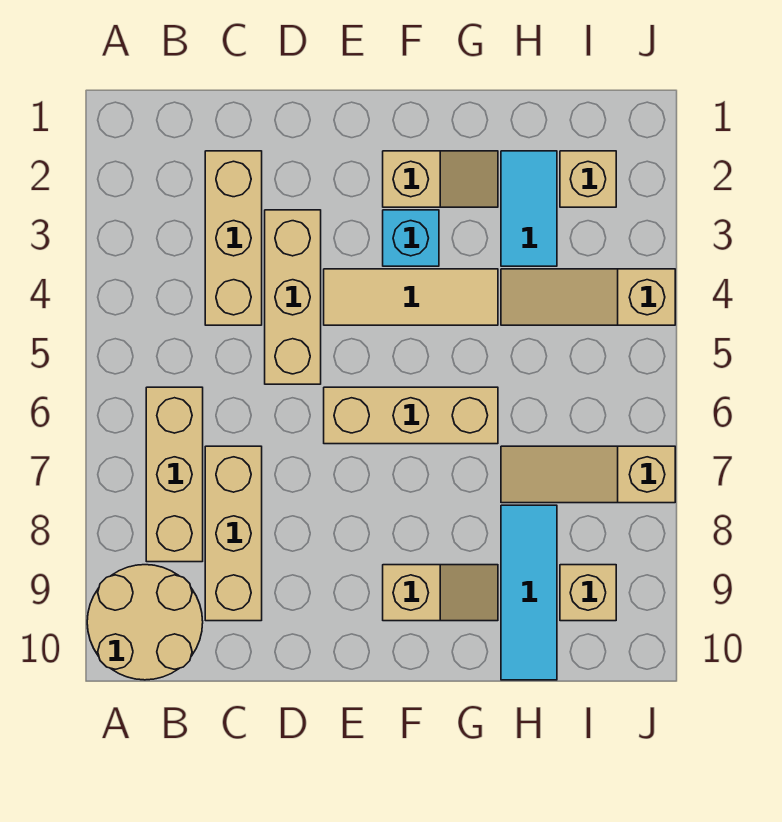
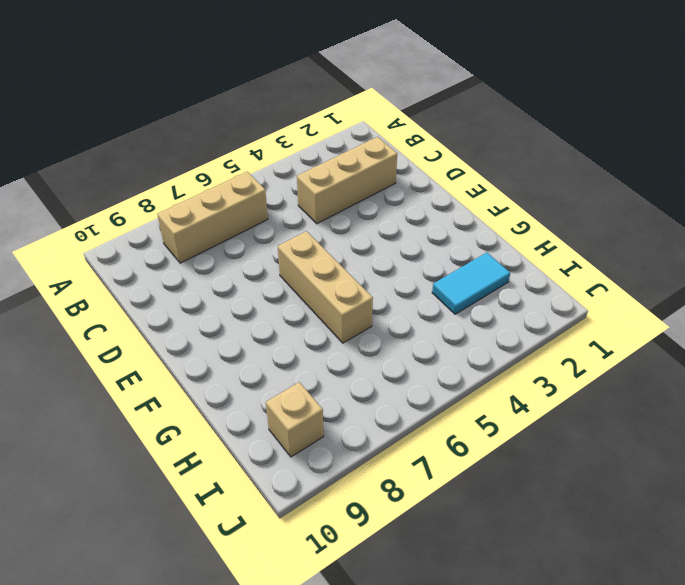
none -> tan 2x2 round brick [87,565,203,680]
none -> tan 1x3 brick [205,446,262,621]
none -> tan 1x3 brick [265,210,321,384]

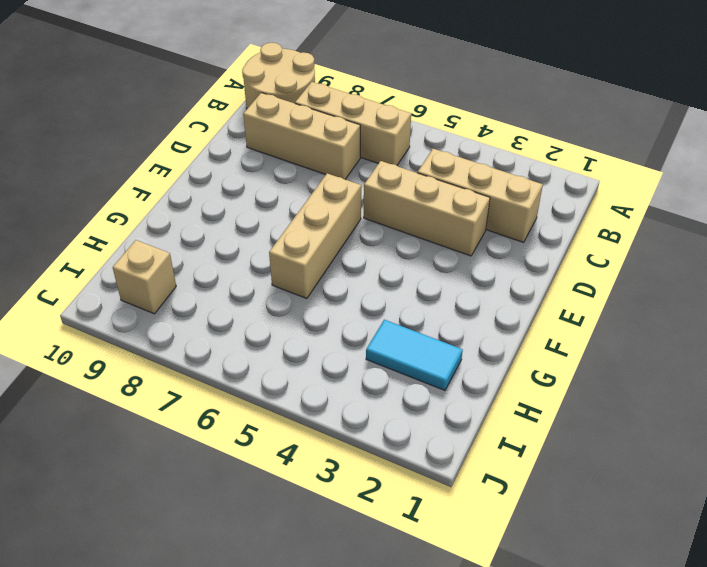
none -> tan 1x3 tile [324,269,498,325]
none -> tan 1x2 slope [383,151,498,207]
none -> cyan 1x1 brick [383,210,439,266]

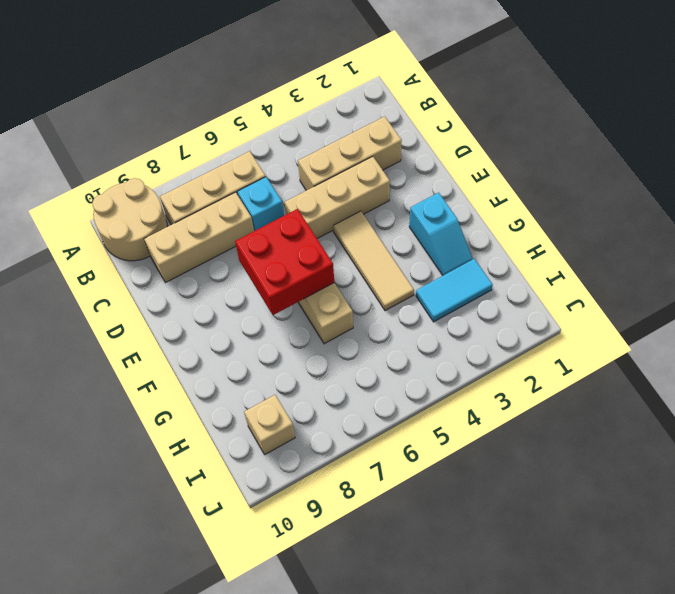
cyan 1x1 brick [237,177,284,231] -> cyan 1x1 brick moved to [383,210,439,266]
red 2x2 brick [235,209,334,315] -> none
cyan 1x2 slope [409,192,473,275] -> tan 1x2 slope [383,151,498,207]
none -> tan 1x2 slope [383,565,498,621]
none -> tan 1x3 slope [501,269,675,325]
none -> tan 1x3 slope [501,446,675,503]

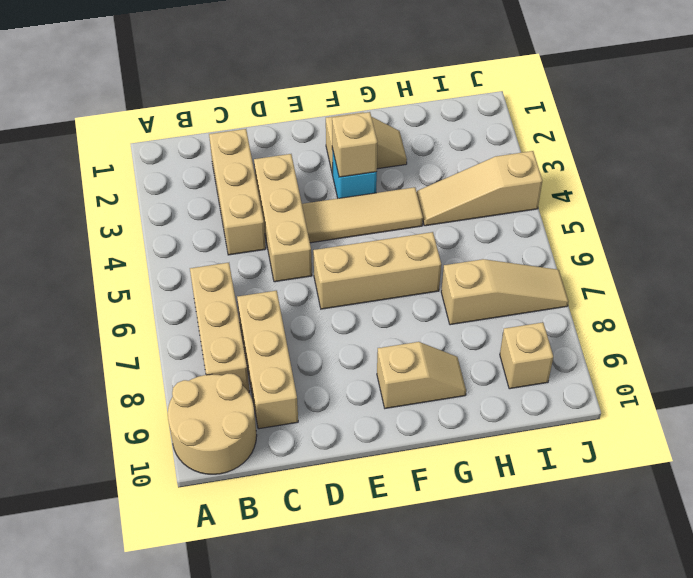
tan 1x1 brick [332,112,378,177] -> tan 1x1 brick moved to [560,151,616,207]
tan 1x3 slope [441,259,569,325] -> tan 1x3 slope turned to [501,446,675,503]
none -> cyan 1x2 tile [501,151,557,266]
none -> cyan 1x3 tile [501,505,557,680]

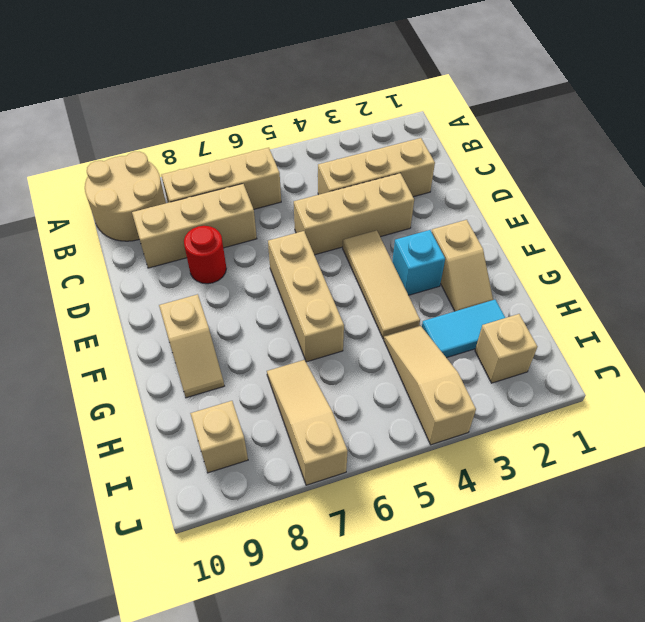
red 1x1 round brick [184,226,226,284] -> none
none -> cyan 1x3 tile [501,505,557,680]

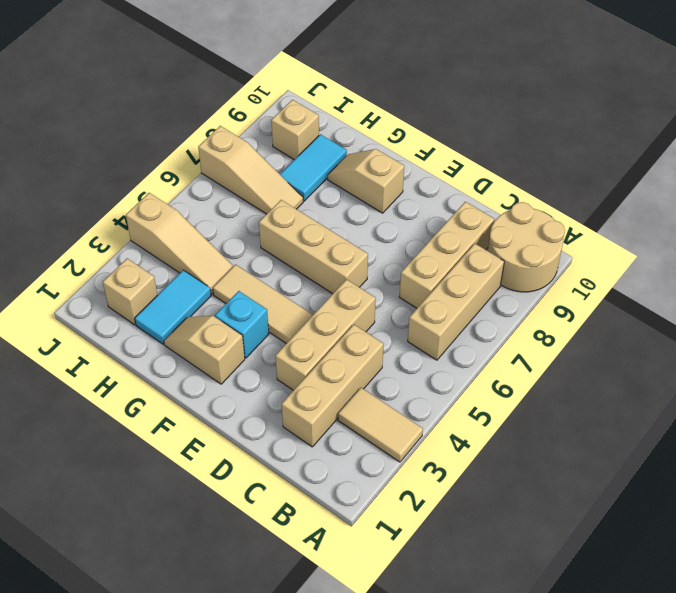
tan 1x2 tile [338,388,423,462] -> none
cyan 1x2 tile [280,134,347,201] -> cyan 1x3 tile [501,505,557,680]

